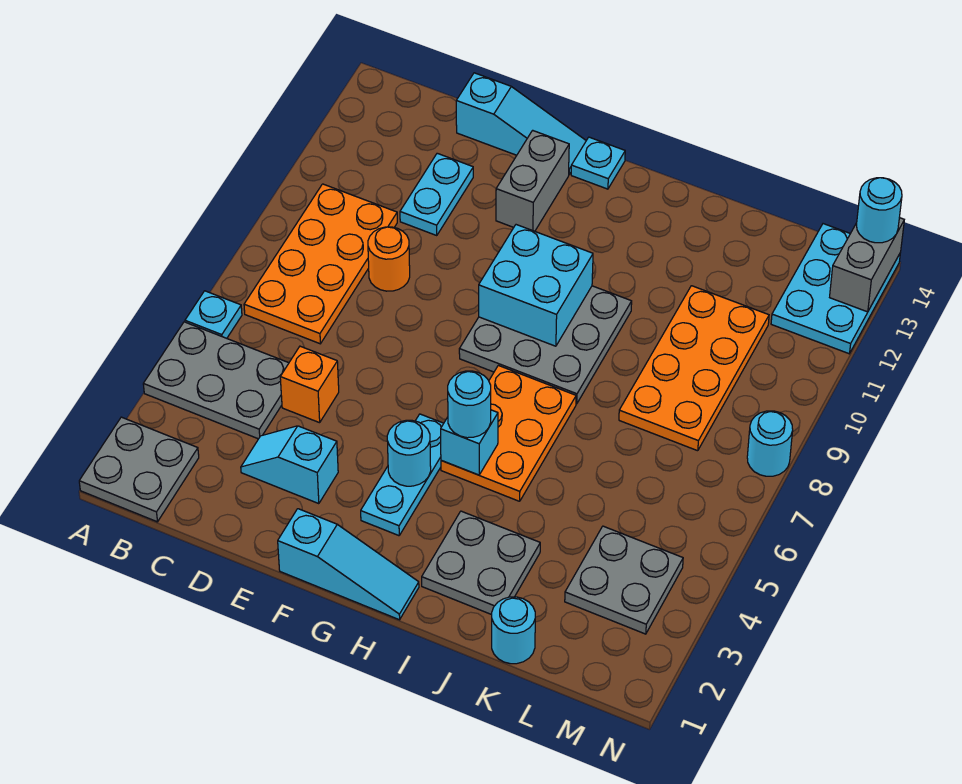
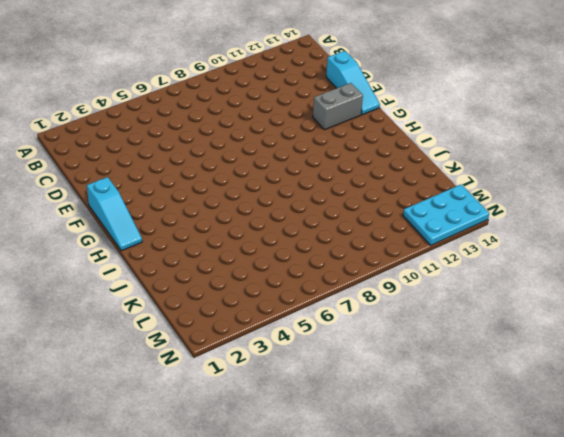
none -> grey 2x2 plate [79,417,199,522]
none -> grey 2x3 plate [143,322,289,439]
none -> cyan 1x1 plate [185,291,242,338]

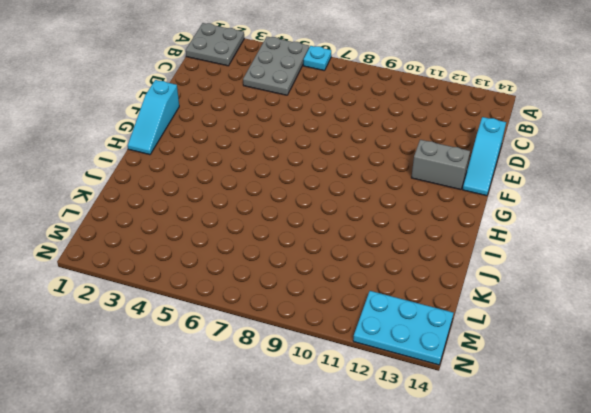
none -> orange 2x4 plate [244,184,397,344]
none -> cyan 1x2 slope [241,426,338,504]
none -> orange 1x1 brick [280,346,339,423]

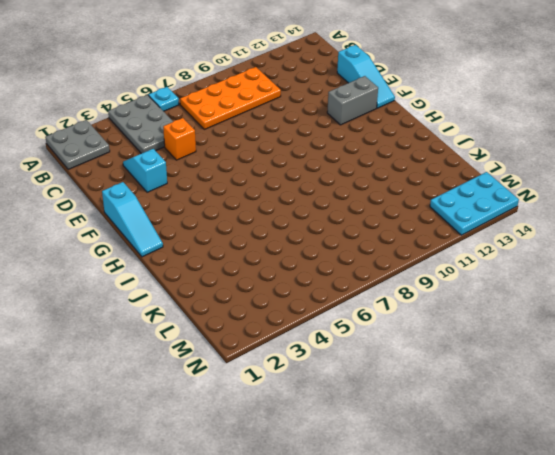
none -> orange 1x1 round brick [368,227,410,291]
none -> cyan 1x2 plate [400,153,473,236]
none -> cyan 1x3 plate [361,414,444,536]

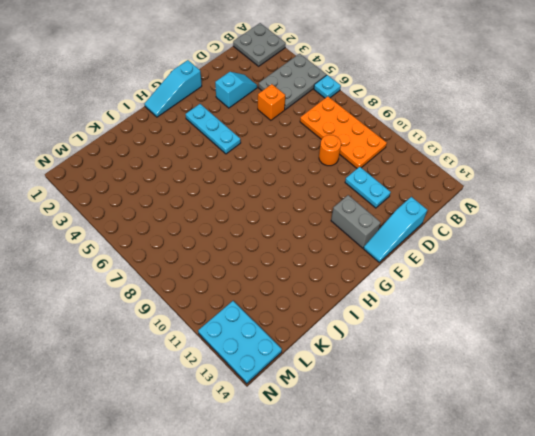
none -> grey 3x3 plate [459,286,632,404]
none -> cyan 1x1 plate [571,137,625,189]
none -> orange 2x3 plate [441,365,576,501]

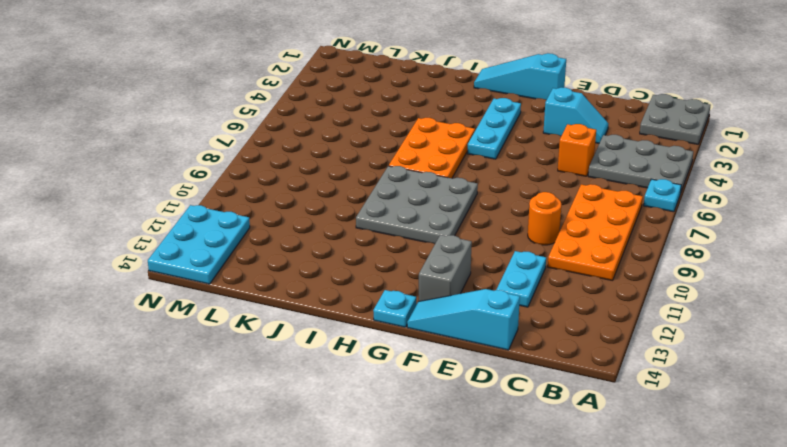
none -> grey 2x2 plate [422,511,540,615]
none -> cyan 1x1 round brick [492,597,535,664]
none -> orange 2x4 plate [619,286,769,451]

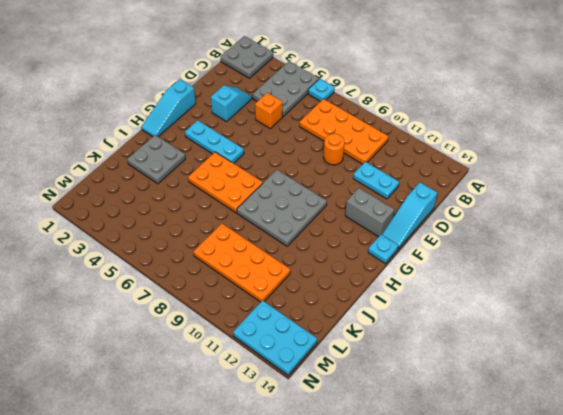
none -> cyan 1x1 round brick [492,597,535,664]
none -> grey 2x2 plate [565,526,683,634]
none -> cyan 1x1 round brick [747,411,793,476]

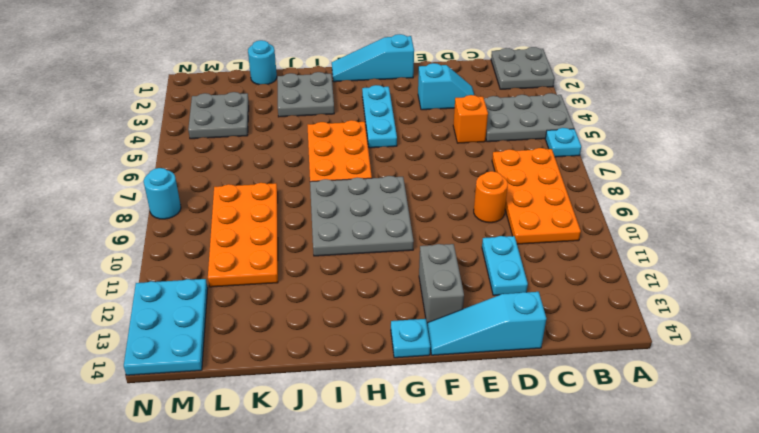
none -> cyan 1x1 round brick [387,420,431,486]
none -> cyan 2x2 brick [479,225,593,346]
none -> cyan 1x1 brick [441,410,498,475]

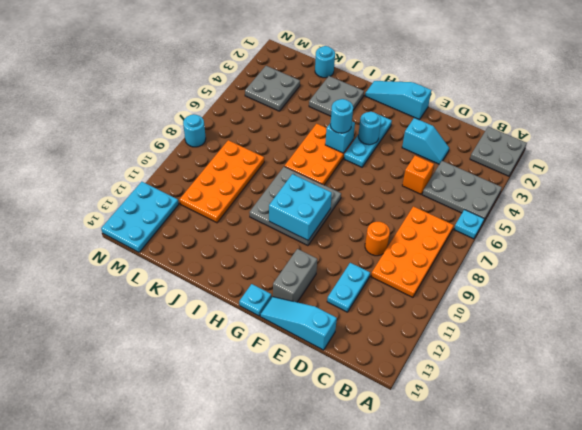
none -> grey 1x2 brick [830,218,904,312]
none -> cyan 1x1 round brick [857,178,902,243]

